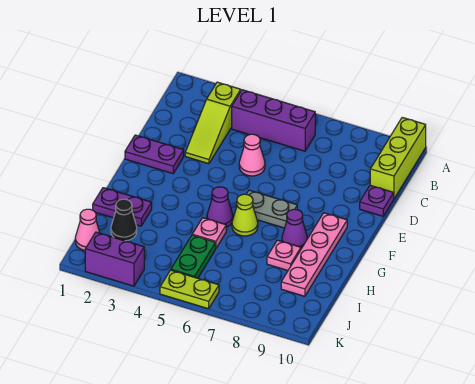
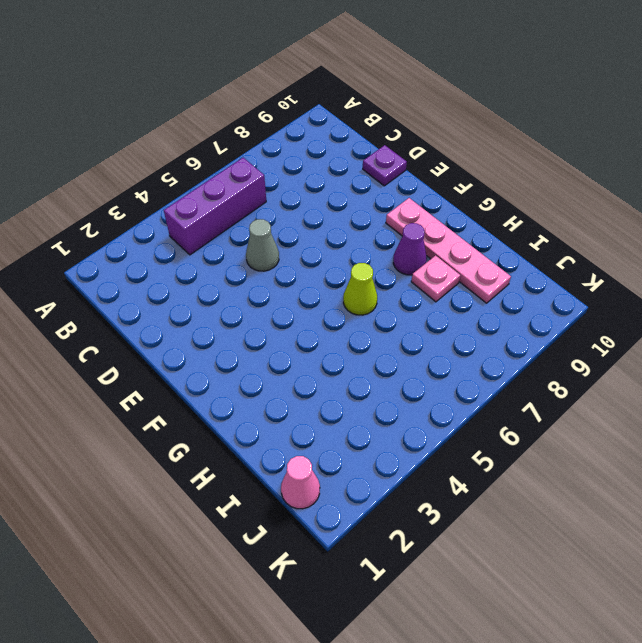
grey 1x1 cone [246,219,279,271] -> pink 1x1 cone [239,134,265,176]
none -> lime 1x3 brick [370,117,426,198]
none -> lime 1x3 slope [185,82,241,164]
none -> purple 1x2 plate [125,135,184,174]

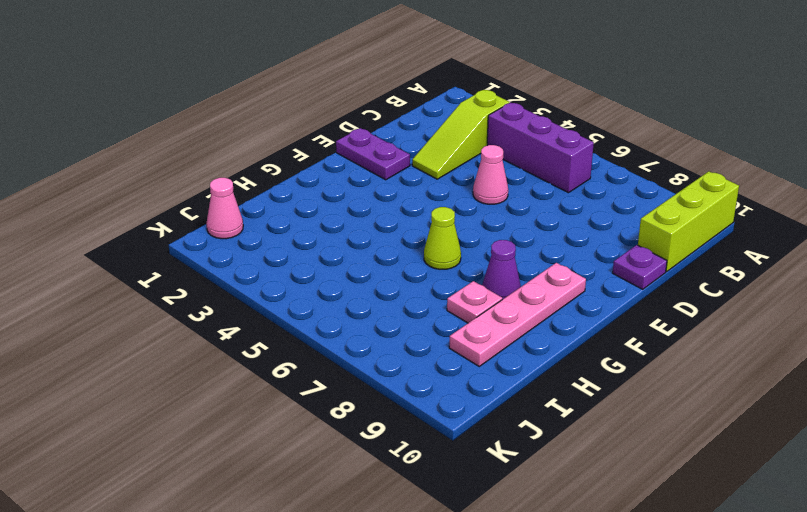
none -> grey 1x2 plate [246,190,297,228]
none -> purple 1x1 cone [207,187,233,227]
none -> purple 1x2 plate [93,188,152,226]

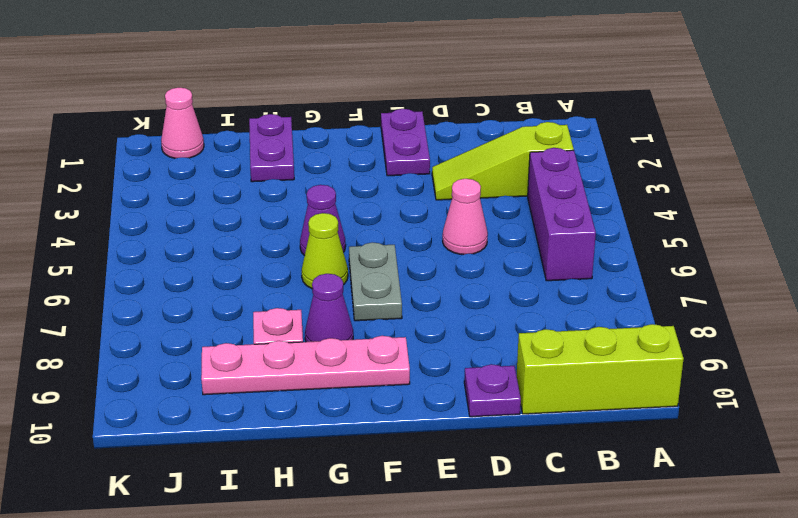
none -> pink 1x1 plate [192,218,226,249]
none -> black 1x1 cone [111,199,137,241]
none -> green 1x2 plate [171,235,215,278]

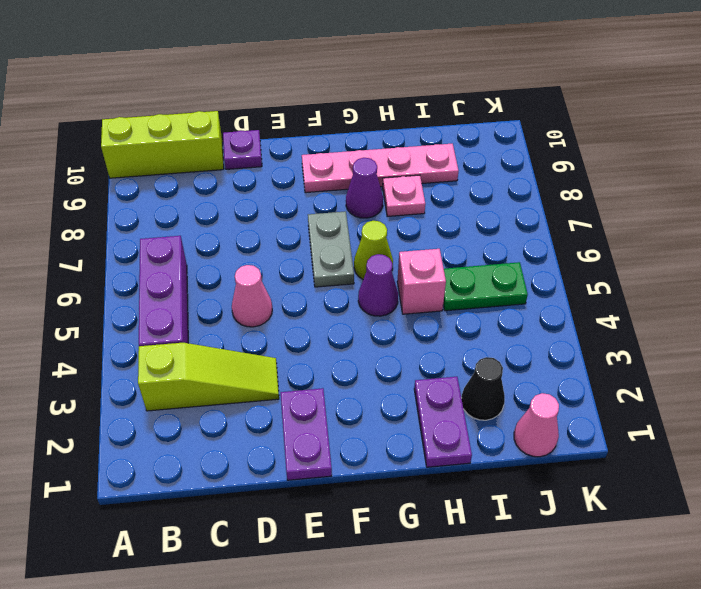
pink 1x1 brick [397,249,446,314] -> pink 1x1 plate [192,218,226,249]
none -> purple 1x2 brick [85,232,144,286]
none -> lime 1x2 plate [160,270,219,309]

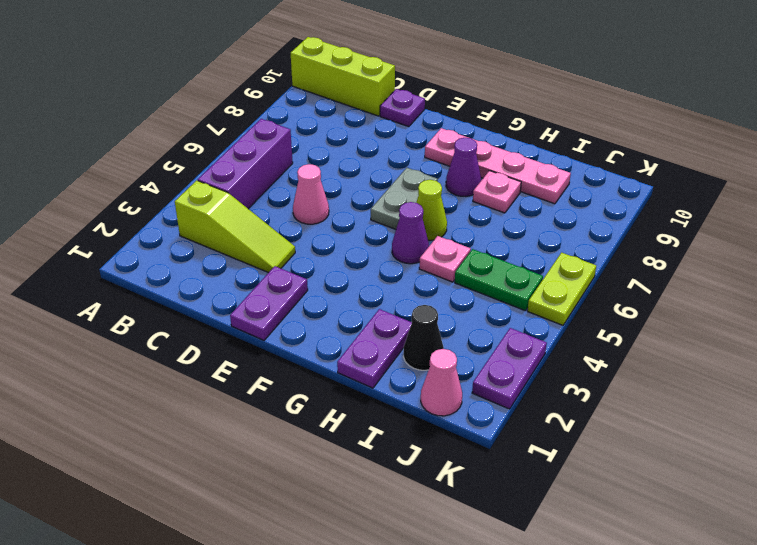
purple 1x2 plate [472,328,547,409] -> purple 1x2 brick [85,232,144,286]

